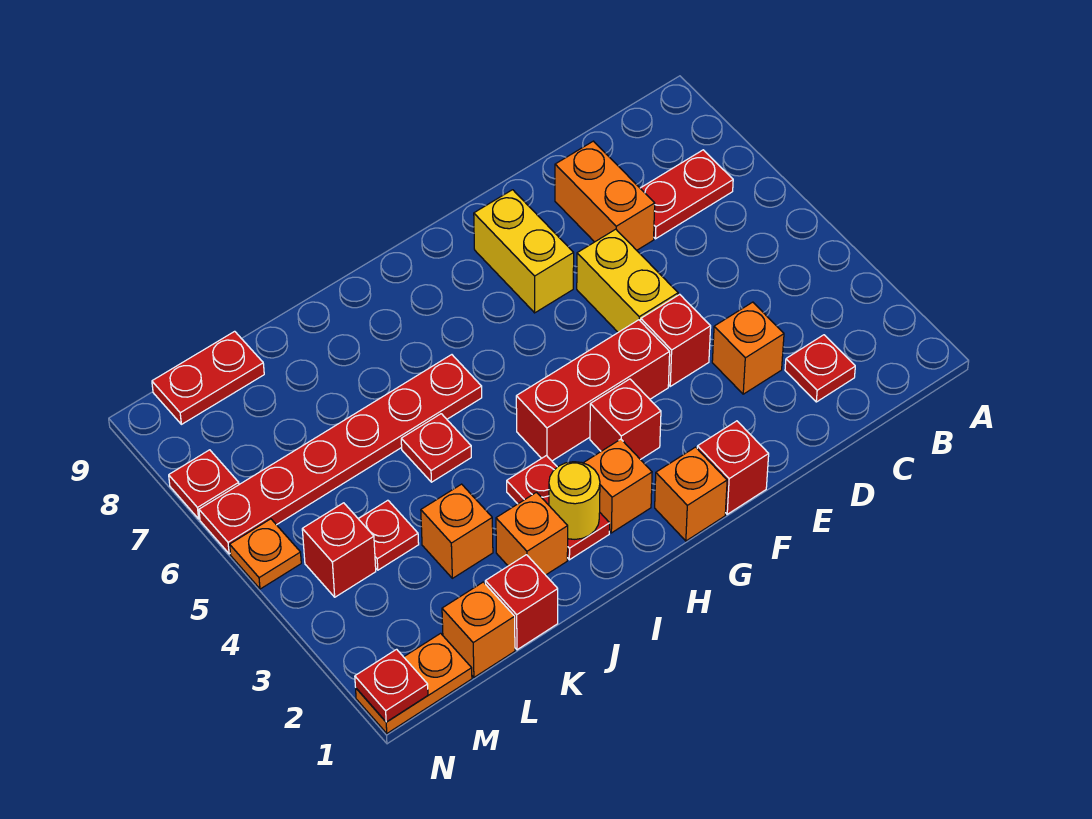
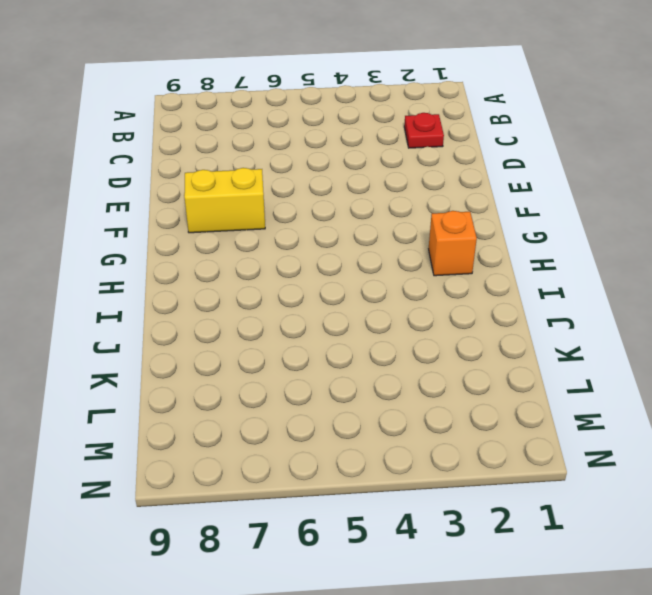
none -> red 1x2 plate [640,150,733,239]
none -> orange 1x1 brick [712,302,784,394]
none -> orange 1x2 brick [555,141,655,250]

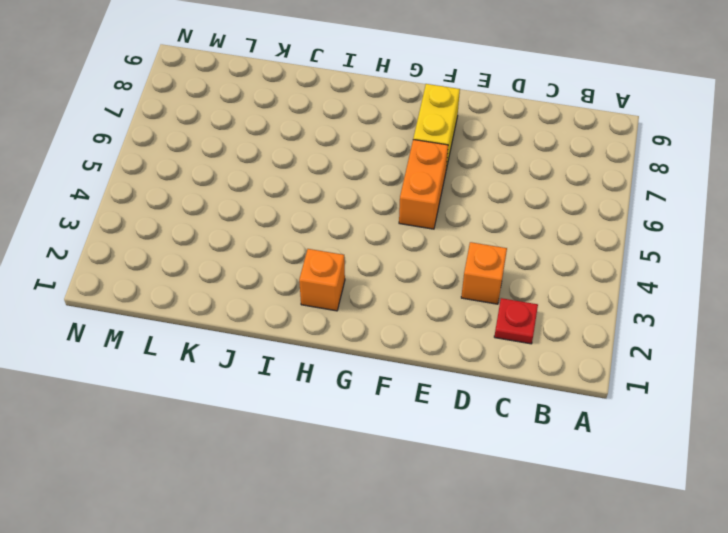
orange 1x2 brick [399,140,448,229] -> orange 1x2 brick moved to [555,141,655,250]
none -> red 1x2 plate [640,150,733,239]
none -> red 1x1 brick [641,294,711,386]
none -> yellow 1x2 brick [577,229,678,332]

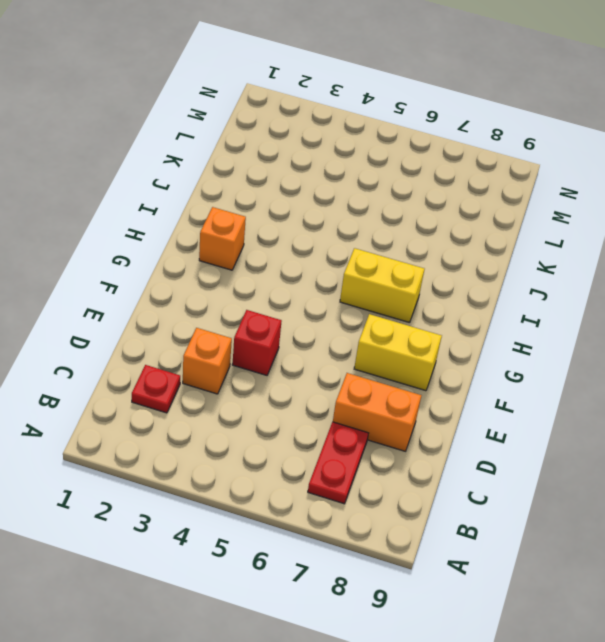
yellow 1x2 brick [340,248,424,323] -> yellow 1x2 brick moved to [577,229,678,332]
none -> red 1x1 brick [697,421,769,514]
none -> red 1x3 brick [516,320,670,461]
none -> orange 1x1 brick [655,447,727,541]

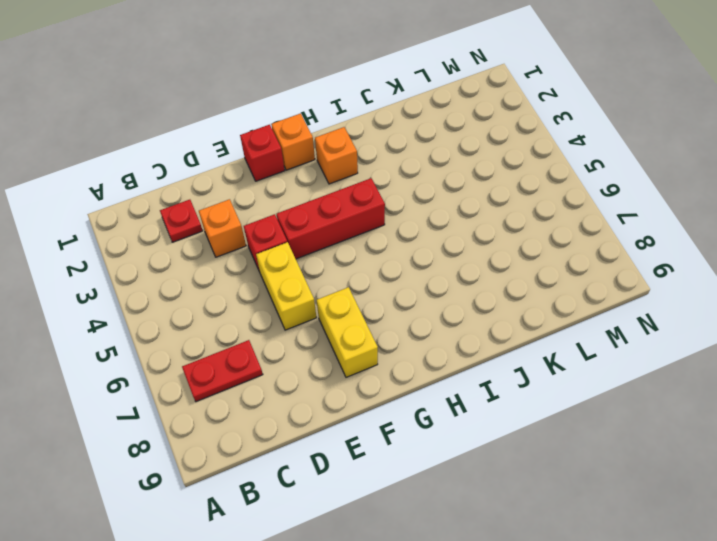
none -> orange 1x2 brick [555,141,655,250]
none -> red 1x1 brick [590,379,661,460]
none -> red 1x2 plate [507,456,610,560]

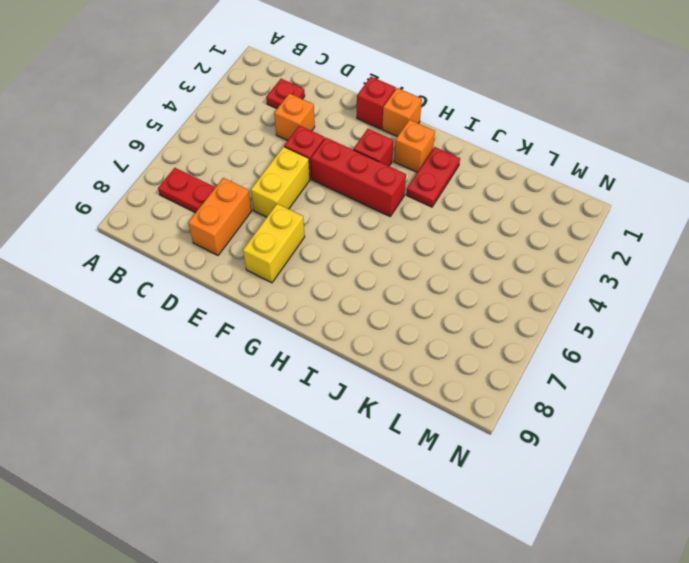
none -> red 1x6 plate [199,355,482,554]
none -> orange 1x1 brick [496,492,568,575]
none -> red 1x1 plate [401,414,471,482]

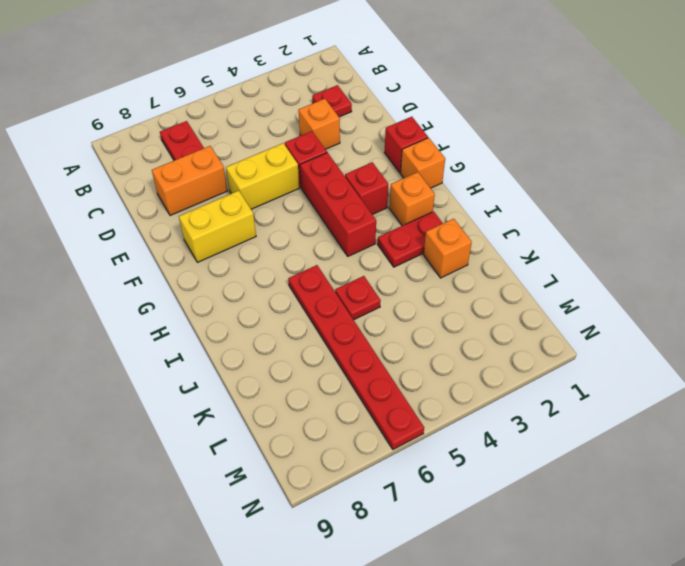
none -> red 1x1 brick [485,555,558,650]
none -> orange 1x1 brick [421,484,493,578]
none -> orange 1x1 brick [442,582,515,677]

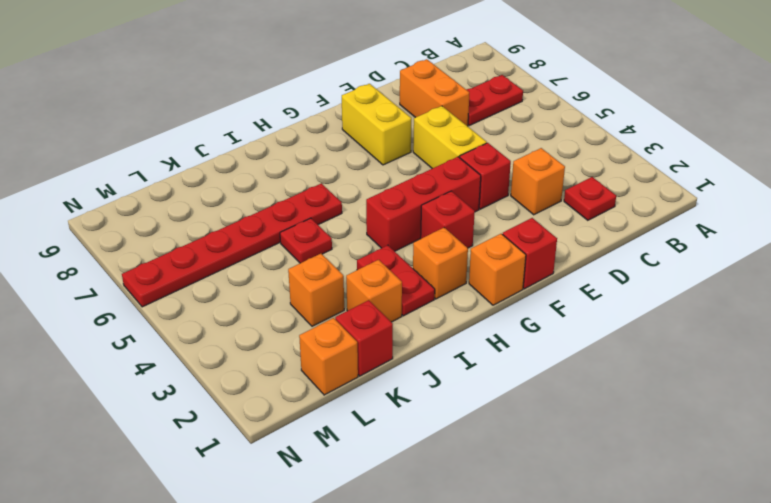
none -> red 1x1 plate [359,500,419,570]
none -> red 1x2 plate [152,331,264,424]
none -> orange 1x2 plate [356,633,472,733]

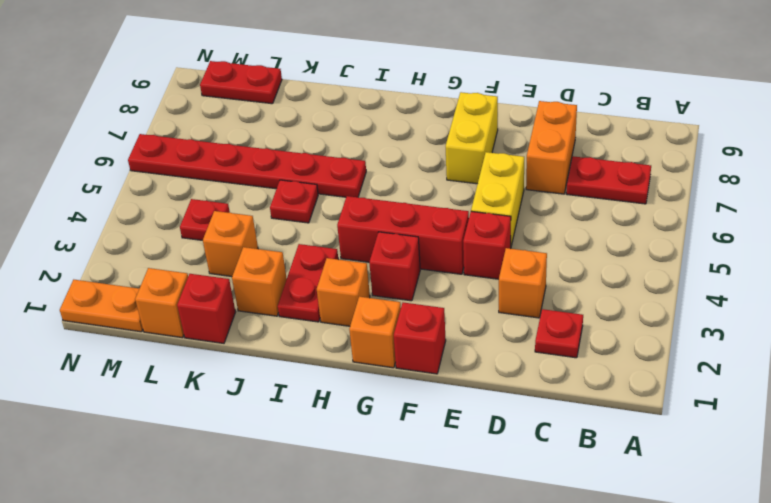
none -> red 1x1 brick [302,503,376,597]
none -> orange 1x1 plate [230,519,301,589]
none -> red 1x1 plate [169,450,239,519]

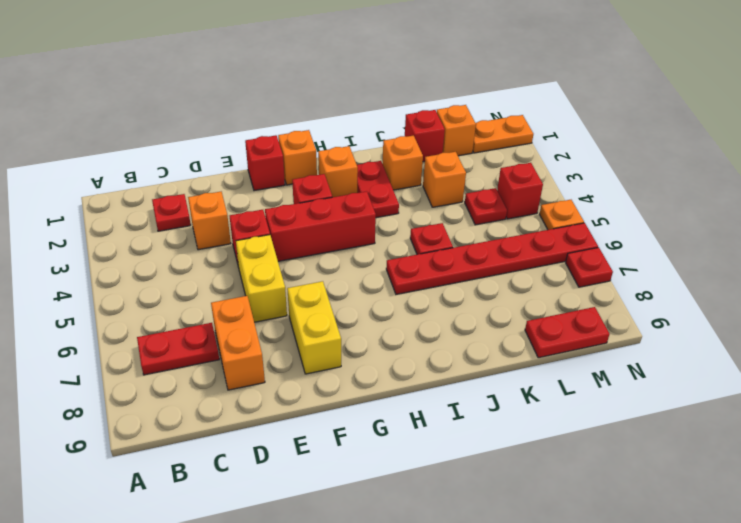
none -> yellow 1x1 round brick [549,462,600,539]
none -> red 1x1 plate [355,649,428,722]

